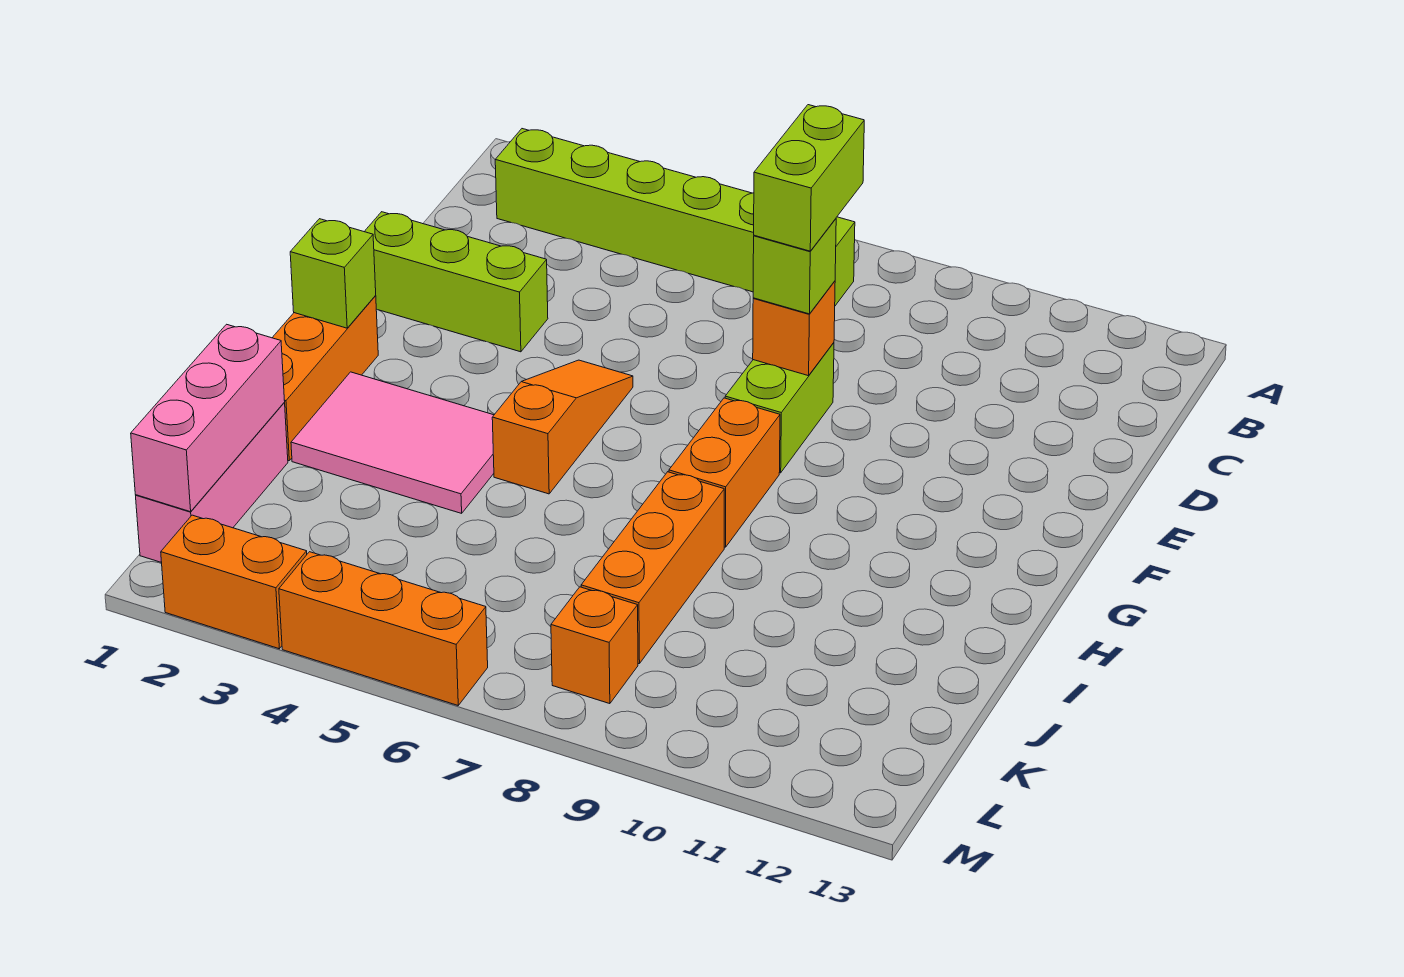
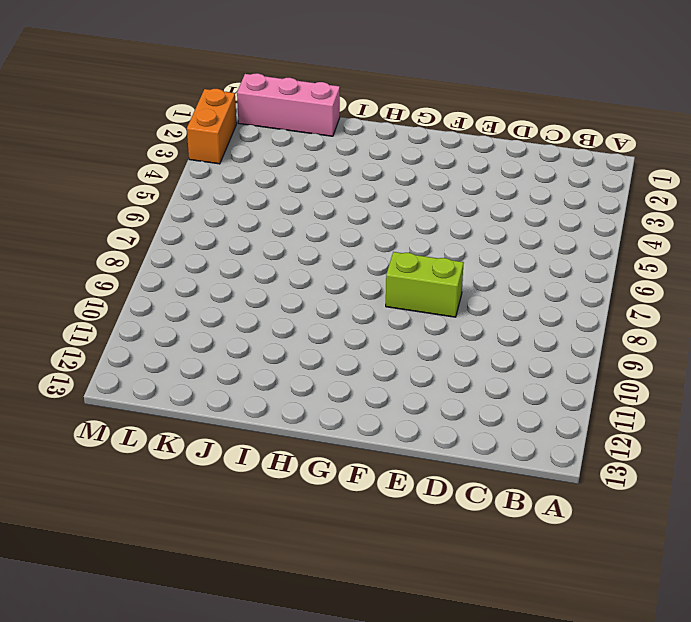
none -> lime 1x6 brick [495,129,855,306]
none -> lime 1x3 brick [364,212,548,352]
none -> orange 1x3 slope [492,360,633,494]

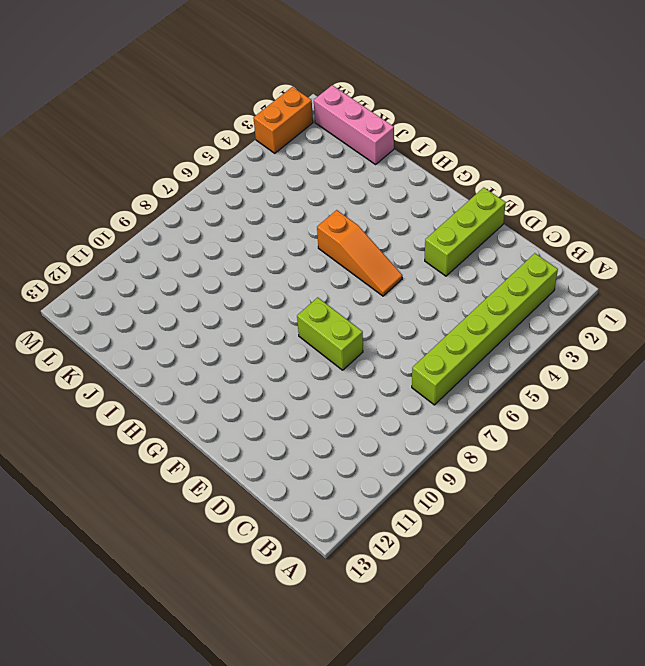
none -> orange 1x3 brick [272,295,378,461]
none -> orange 1x2 brick [669,398,780,547]
none -> pink 2x3 tile [291,372,494,513]

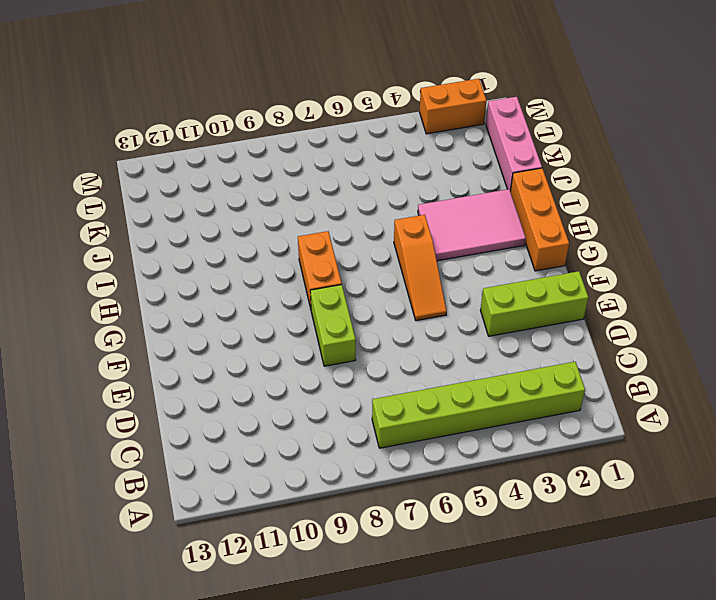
none -> orange 1x3 brick [581,472,724,664]
none -> orange 1x1 brick [551,587,638,704]
none -> orange 1x3 brick [279,552,488,705]

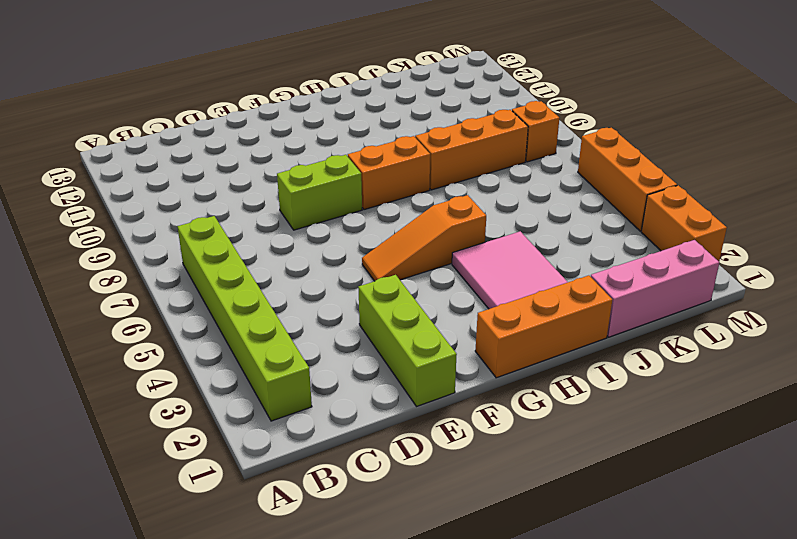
none -> orange 1x1 brick [753,281,835,376]
none -> lime 1x1 brick [290,219,376,328]
none -> pink 1x3 brick [131,324,285,512]

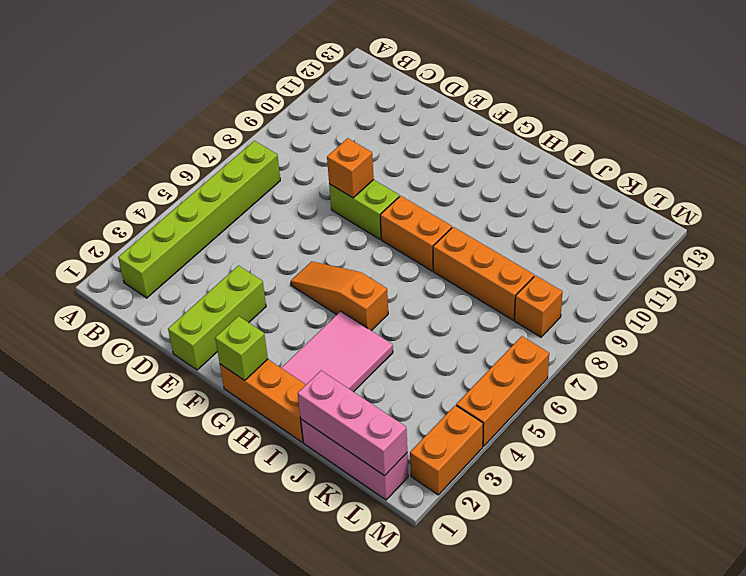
none -> lime 1x1 brick [753,219,836,314]
none -> lime 1x2 brick [754,105,864,251]

